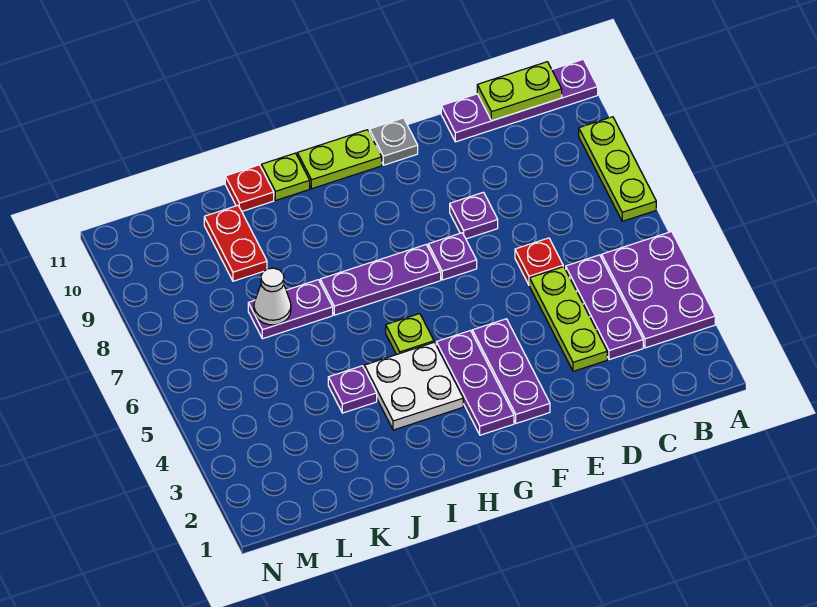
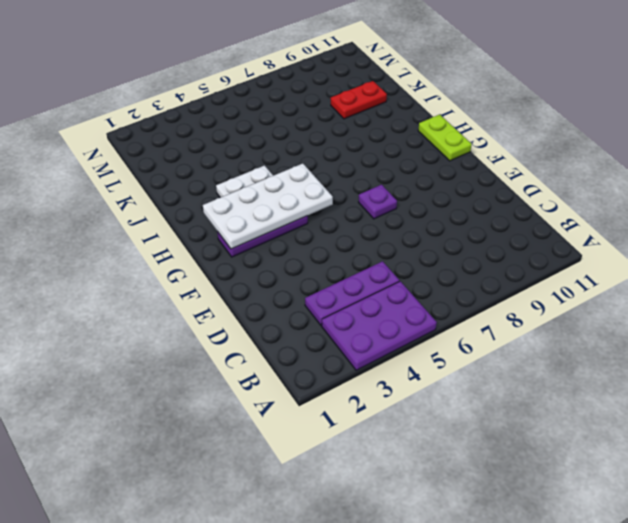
white 2x4 plate [203,164,333,249] -> none
none -> lime 1x3 plate [579,117,656,221]
none -> purple 1x4 plate [441,59,598,142]
none -> lime 1x3 plate [530,267,607,371]

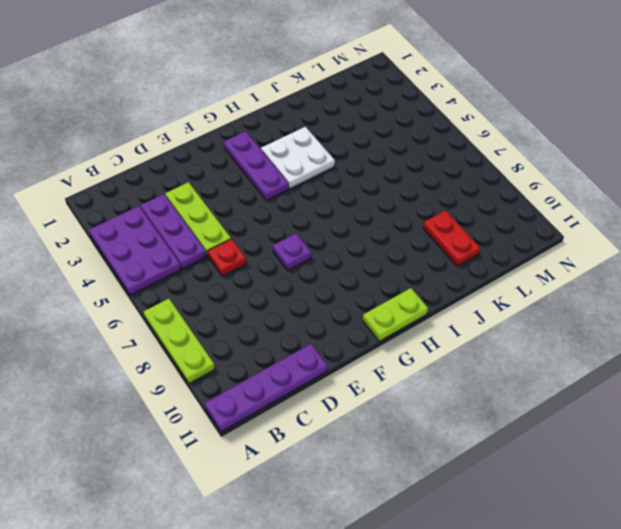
none -> purple 1x1 plate [450,192,498,239]
none -> purple 1x3 plate [472,319,550,423]
none -> grey 1x1 plate [369,118,418,165]

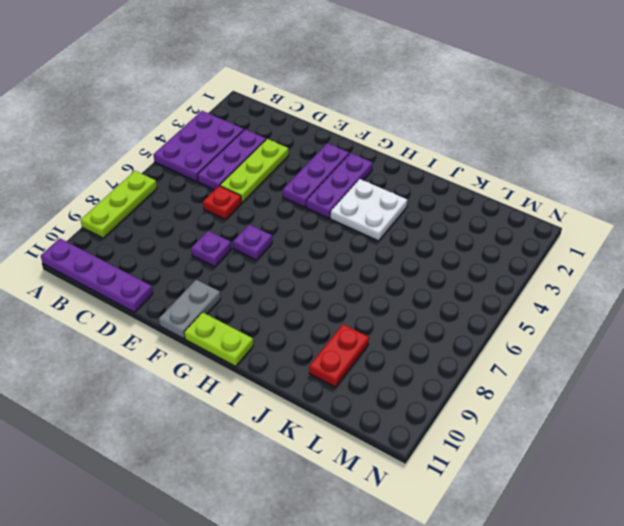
grey 1x2 plate [159,280,221,339] -> grey 1x1 plate [369,118,418,165]
none -> purple 1x3 plate [320,245,441,315]
none -> lime 1x1 plate [386,314,434,354]
none -> lime 1x1 plate [261,153,310,200]

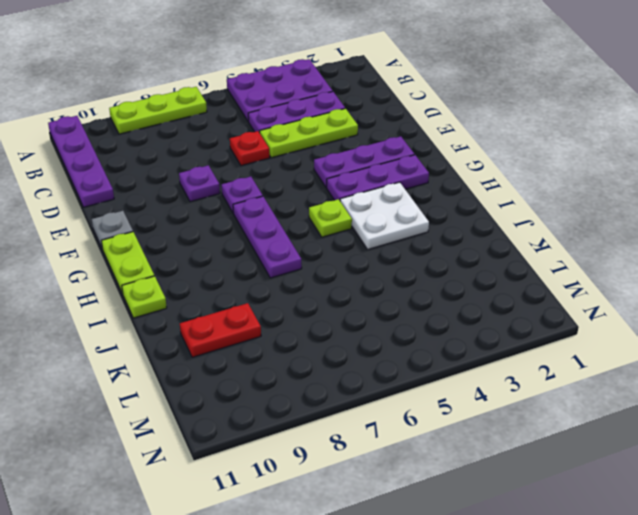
none -> purple 1x1 plate [328,366,377,413]
none -> purple 1x2 plate [248,280,333,339]
none -> red 1x1 plate [225,165,274,211]

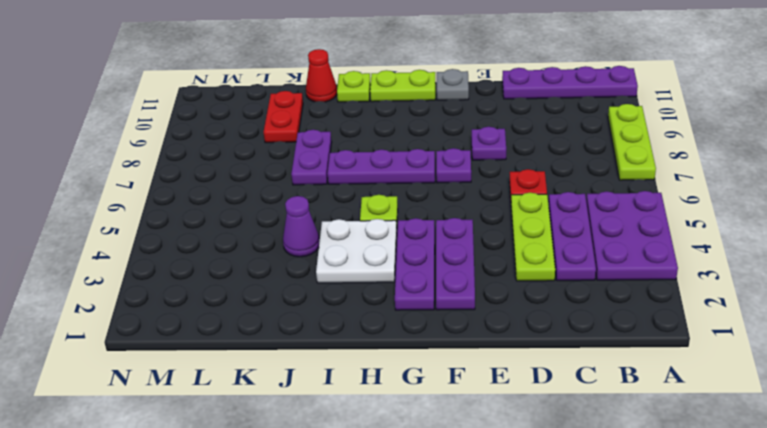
purple 1x1 cone [283,196,320,257] -> purple 1x1 plate [328,366,377,413]
purple 1x2 plate [291,130,332,185] -> purple 1x2 plate turned to [248,280,333,339]
red 1x1 cone [306,49,337,102] -> red 1x1 plate [225,165,274,211]
none -> lime 1x2 plate [477,62,562,121]
none -> white 1x1 cone [254,268,291,325]

